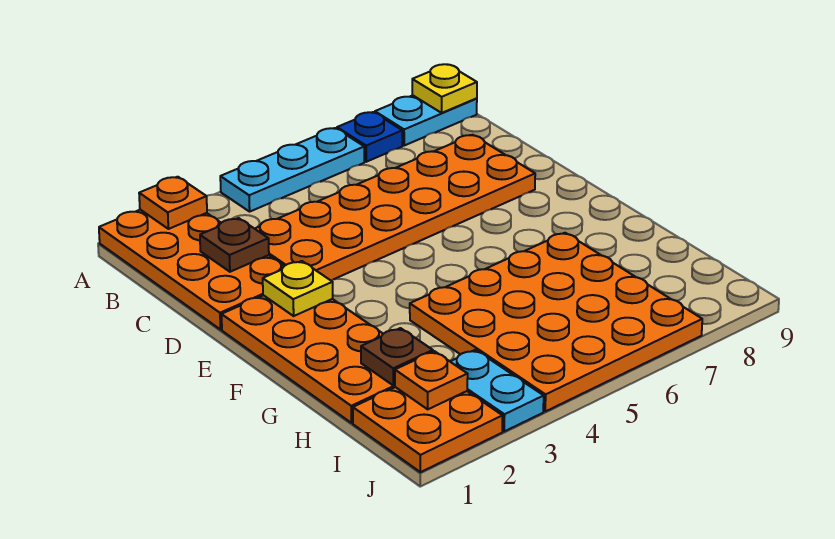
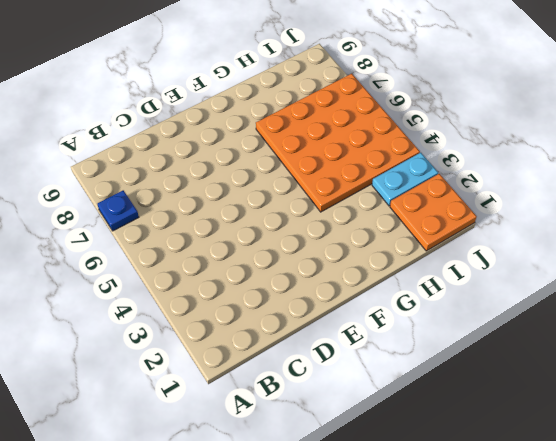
none -> orange 2x4 plate [99,210,284,330]
none -> cyan 1x3 plate [220,128,364,212]
none -> cyan 1x2 plate [375,95,477,145]

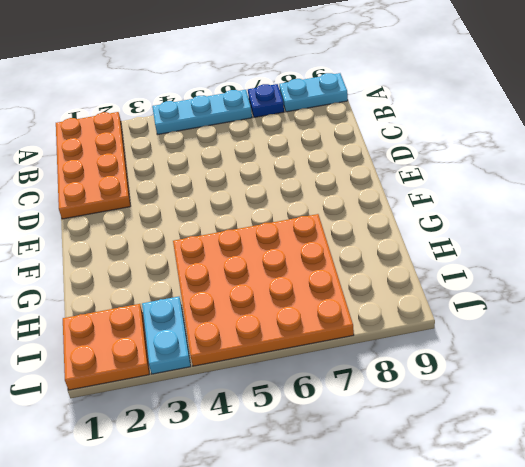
none -> orange 2x6 plate [255,135,535,280]
none -> orange 2x4 plate [222,295,395,423]
none -> orange 1x1 plate [139,177,207,229]

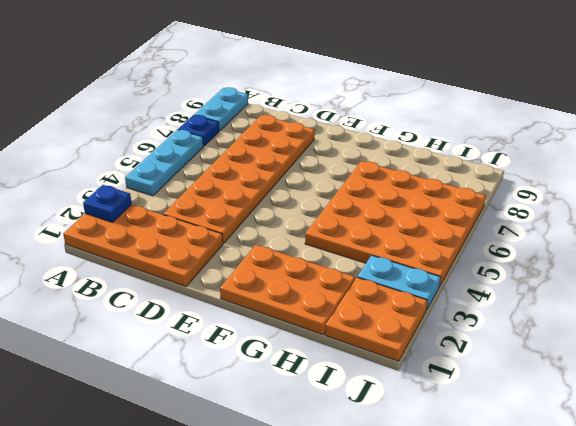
blue 1x1 plate [83,185,132,222] -> orange 1x1 plate [139,177,207,229]
orange 2x3 plate [220,245,355,335] -> orange 2x4 plate [222,295,395,423]
none -> yellow 1x1 plate [412,64,477,113]
none -> brown 1x1 plate [200,218,269,272]
none -> yellow 1x1 plate [263,261,333,316]

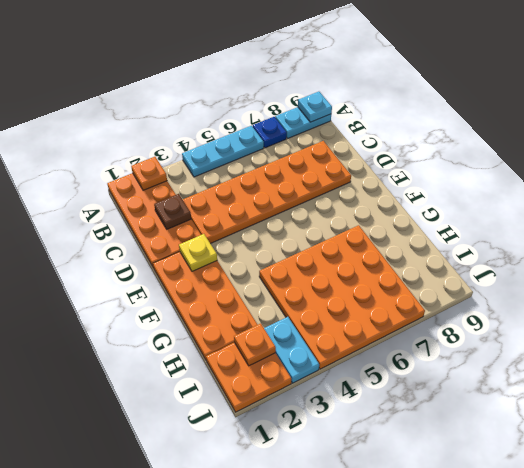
cyan 1x1 plate [298,92,332,122] -> yellow 1x1 plate [412,64,477,113]
none -> brown 1x1 plate [361,328,433,385]

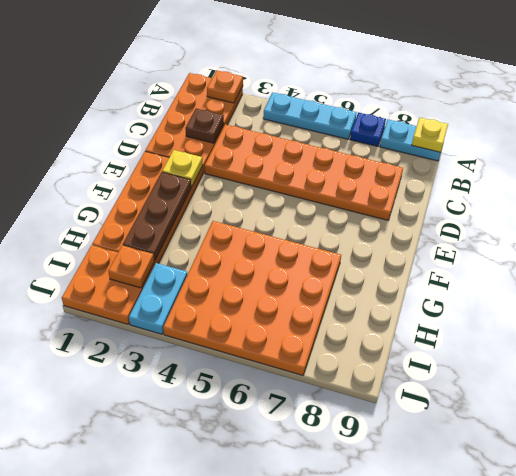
brown 1x3 plate [123,172,191,261] -> brown 1x1 plate [361,328,433,385]

